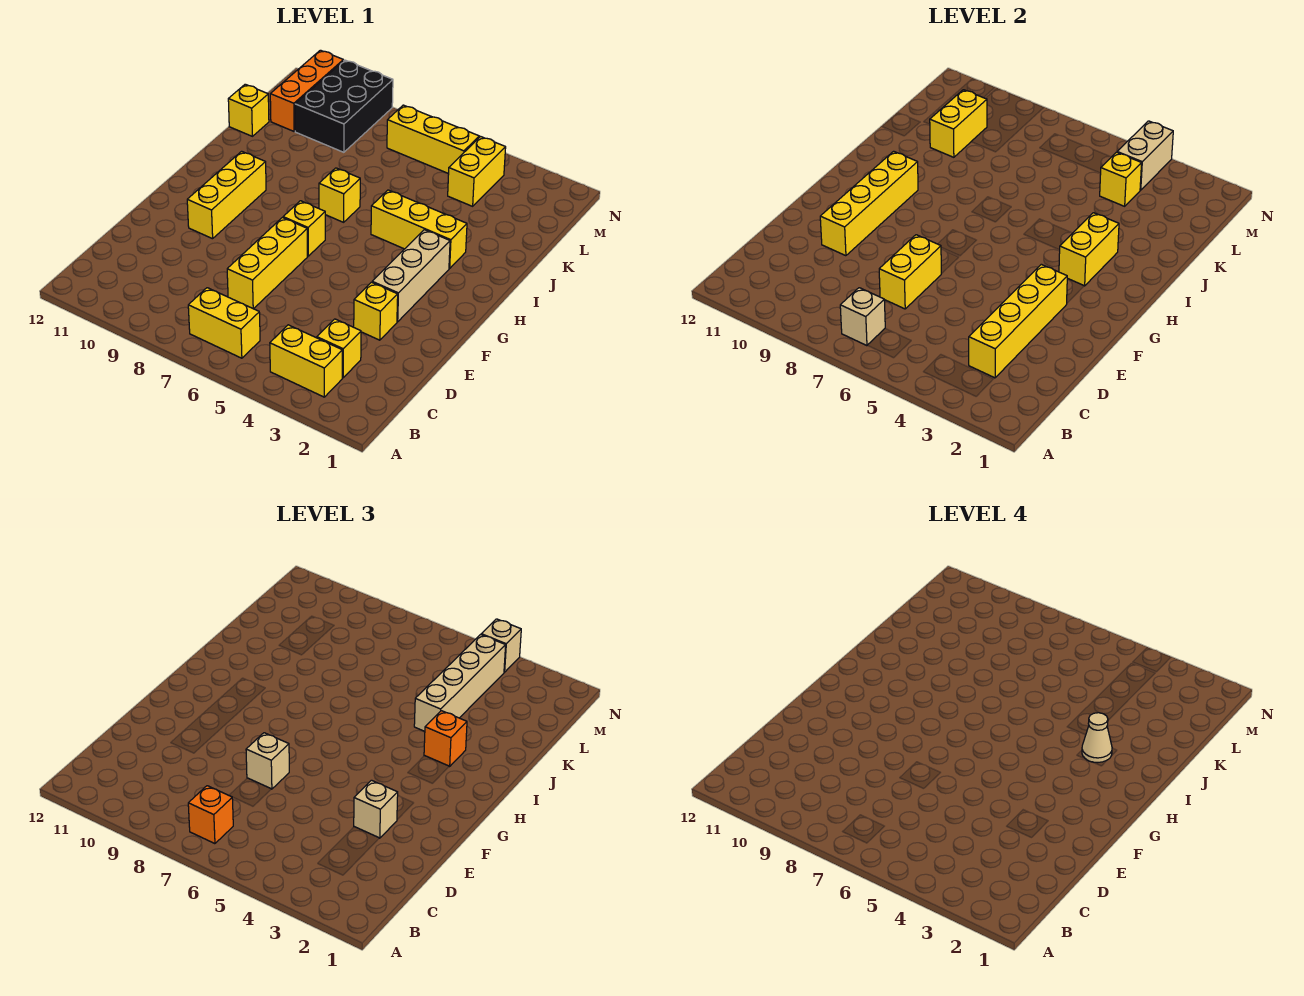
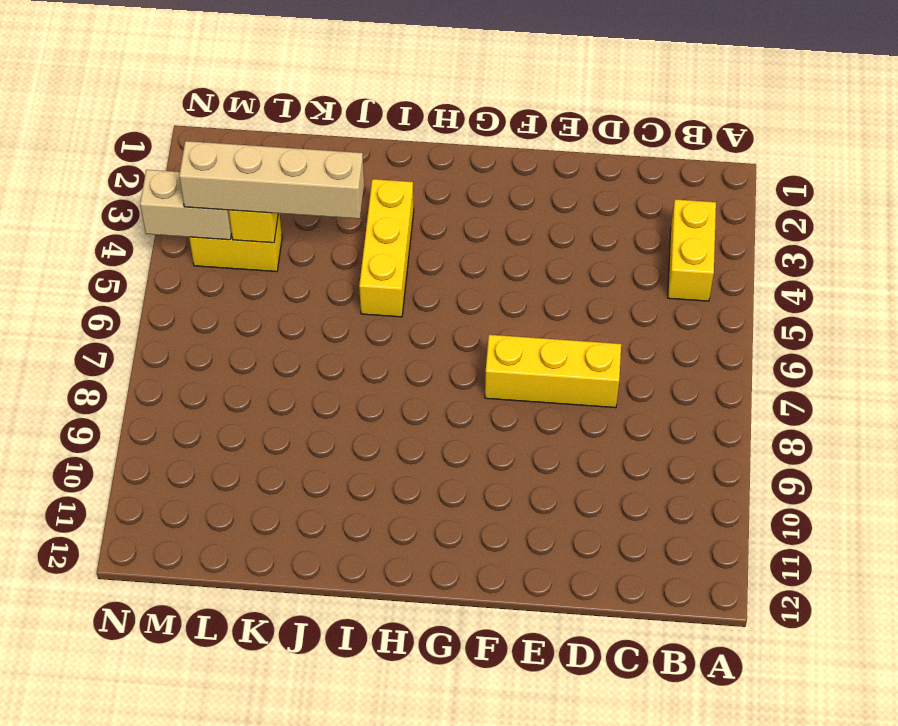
none -> yellow 1x2 brick [188,288,260,358]
none -> yellow 1x1 brick [317,319,361,378]
none -> yellow 1x1 brick [354,282,398,340]
none -> tan 1x3 brick [372,230,450,322]

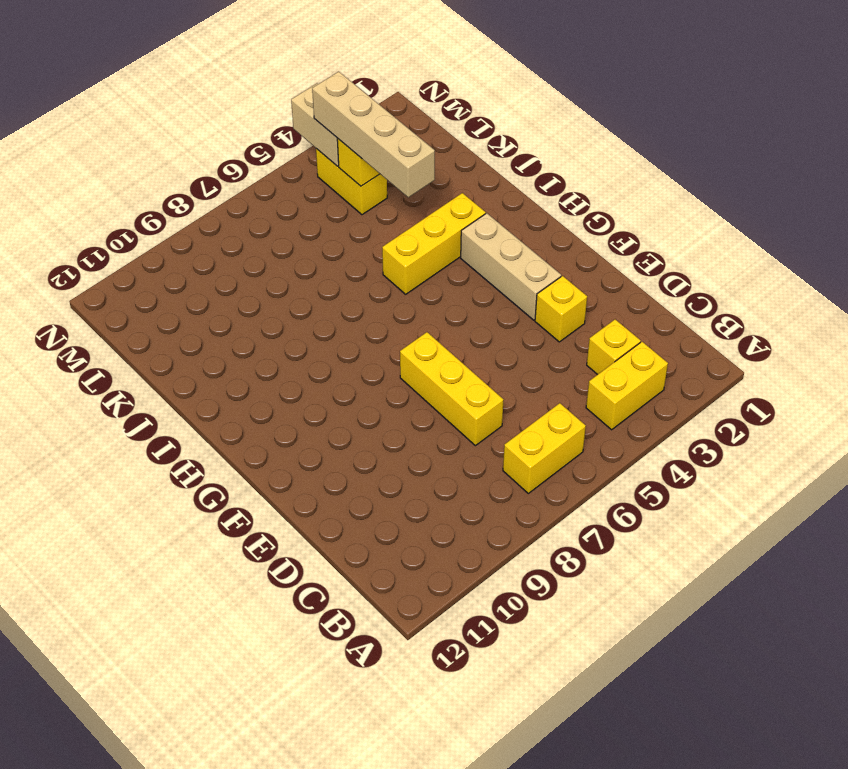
none -> yellow 1x3 brick [187,151,266,239]
none -> yellow 1x1 brick [283,201,325,256]
none -> yellow 1x1 brick [319,168,360,222]
none -> yellow 1x1 brick [228,84,269,136]

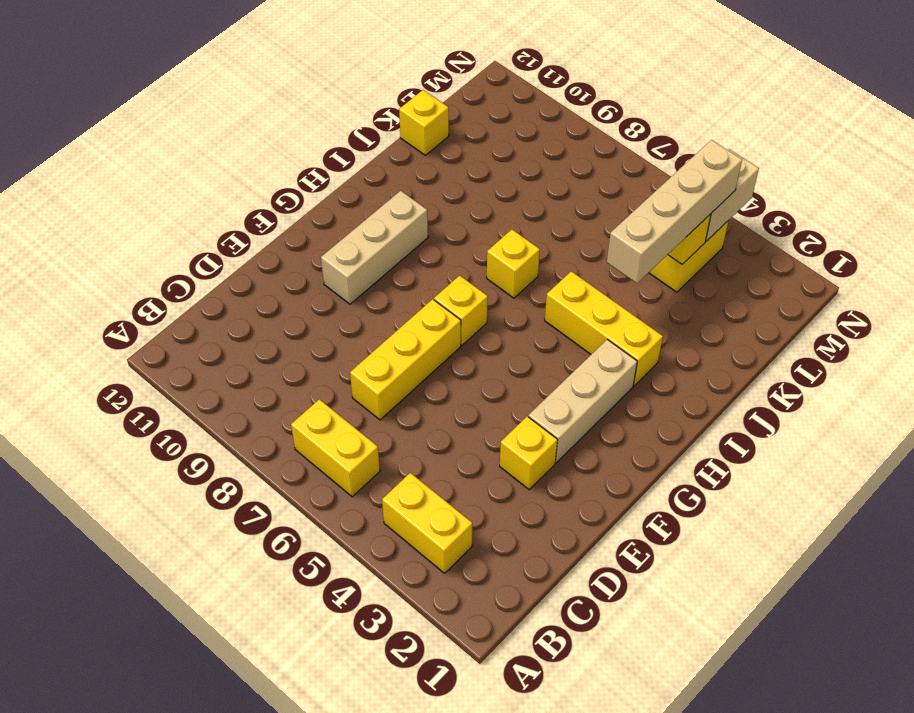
tan 1x3 brick [321,191,428,304] -> yellow 1x3 brick [187,151,266,239]
none -> yellow 1x1 brick [317,319,361,378]
none -> black 2x3 brick [295,60,393,152]
none -> orange 1x3 brick [270,50,343,131]
none -> yellow 1x3 brick [387,105,479,174]

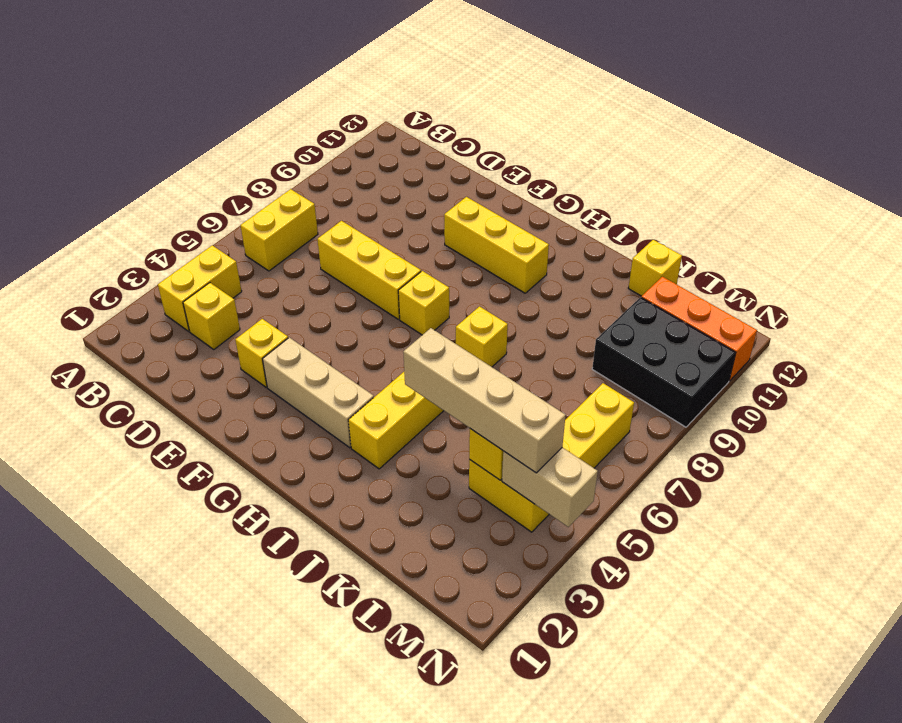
none -> tan 1x1 brick [840,288,885,346]
none -> yellow 1x4 brick [969,264,1067,378]
none -> yellow 1x2 brick [879,235,941,309]
none -> yellow 1x4 brick [820,151,918,256]

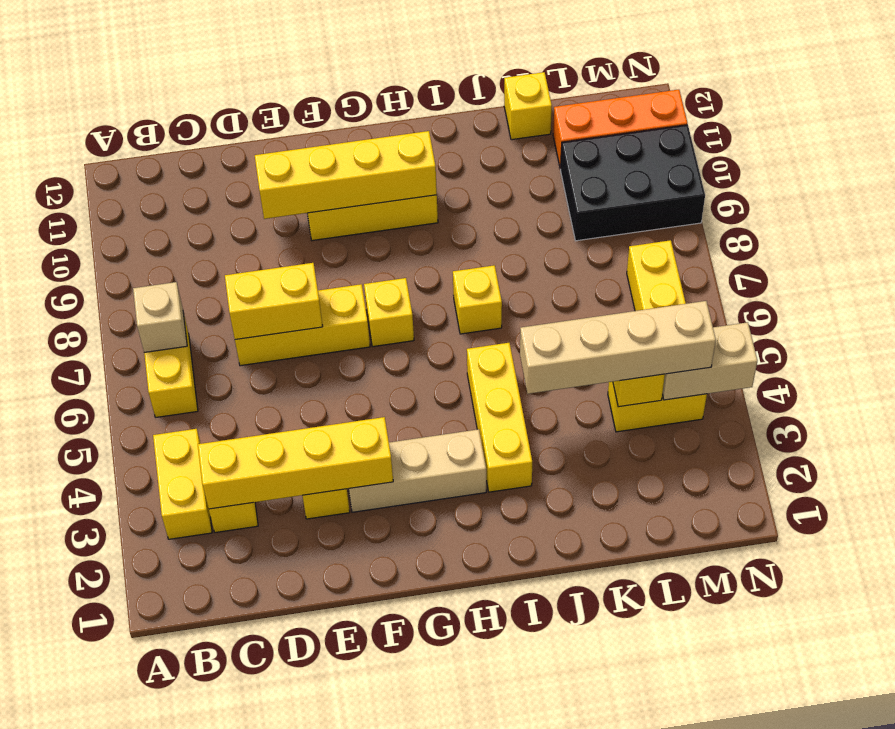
none -> yellow 1x2 brick [1059,213,1119,286]
none -> yellow 1x2 brick [930,90,987,157]
none -> orange 1x1 brick [188,786,233,844]
none -> tan 1x1 brick [354,780,398,838]

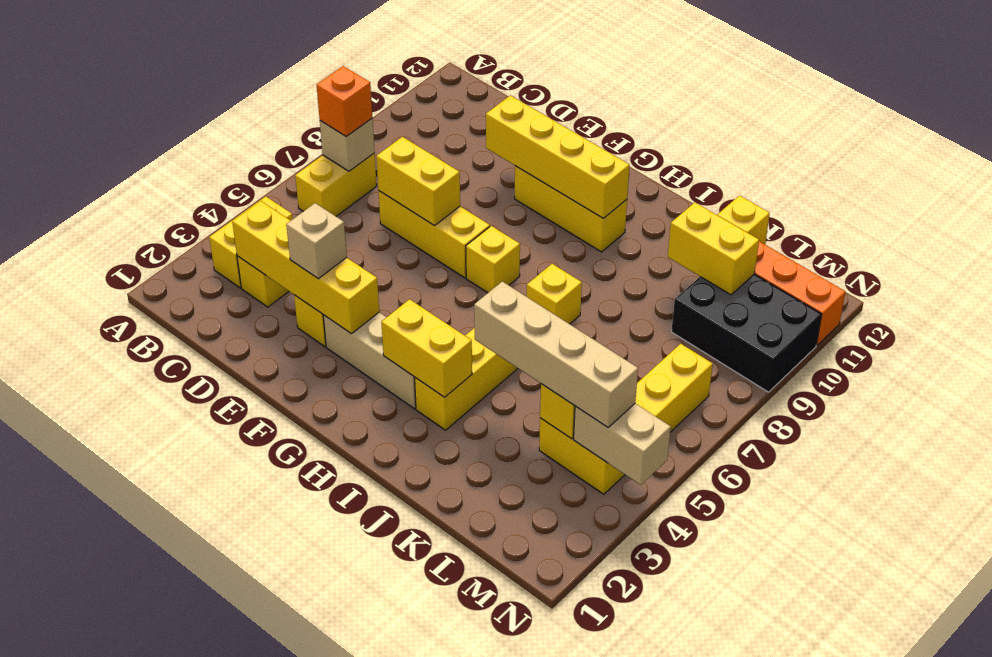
none -> tan 1x1 brick [246,733,289,789]
none -> orange 1x1 brick [424,711,467,766]
none -> tan 1x1 brick [481,619,521,672]
none -> tan 1x1 cone [1082,713,1112,762]

